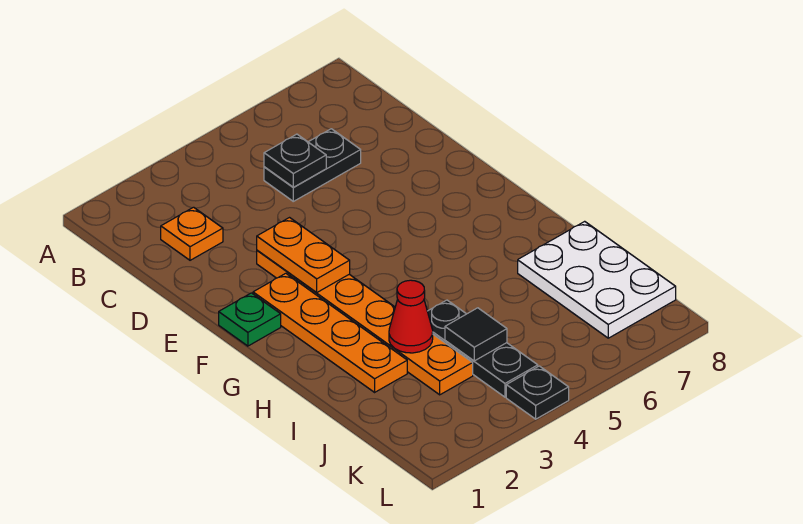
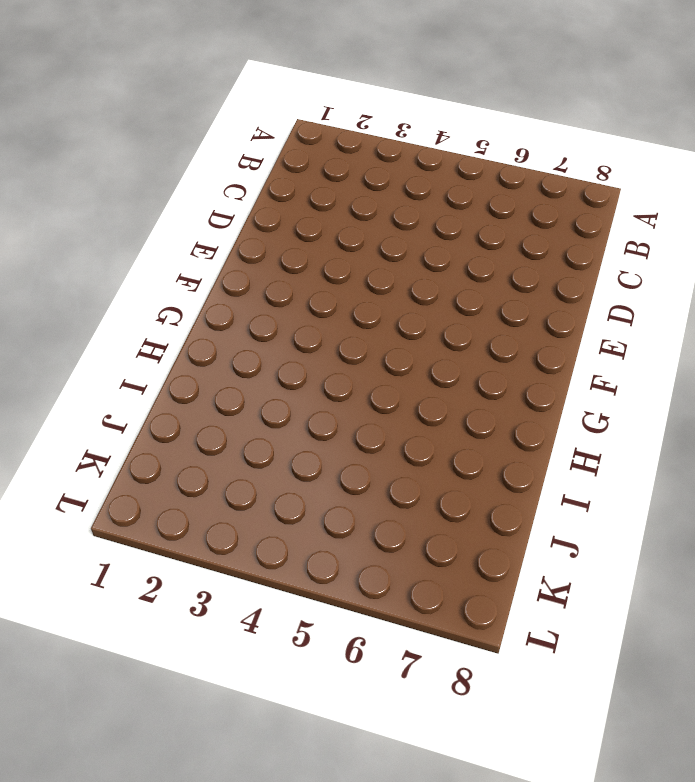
none -> orange 1x1 plate [161,207,223,260]
none -> black 1x2 plate [264,129,361,201]
none -> orange 1x6 plate [257,250,473,395]

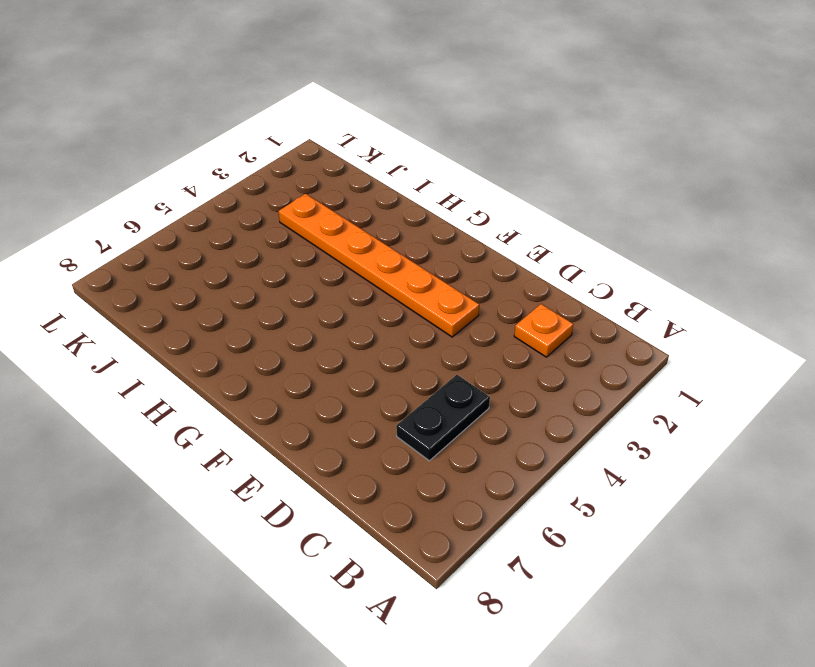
none -> green 1x1 plate [219,293,281,346]
none -> orange 1x4 plate [253,273,407,392]
none -> black 1x3 plate [427,300,538,397]

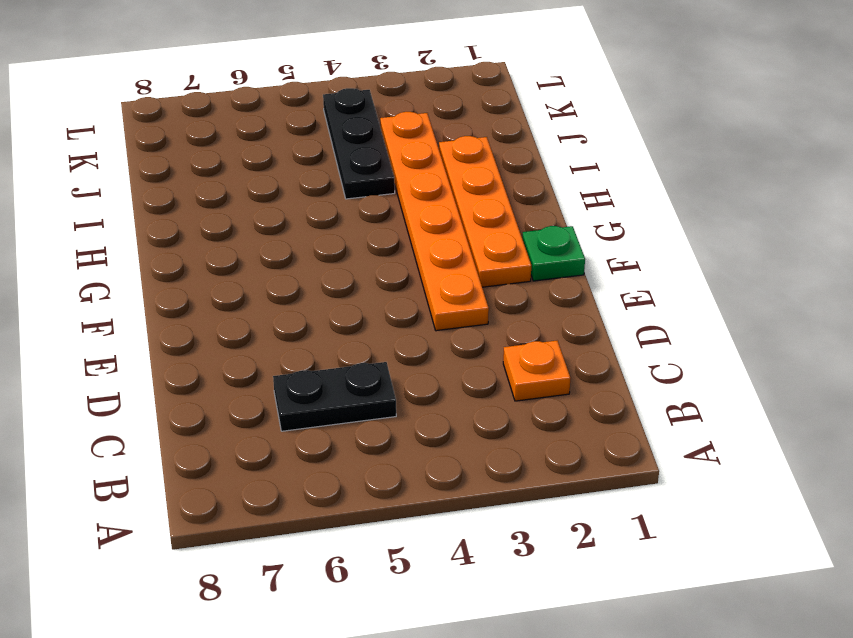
none -> white 2x3 plate [518,221,676,338]
none -> black 1x1 plate [506,366,569,419]
none -> black 1x1 plate [264,134,326,187]

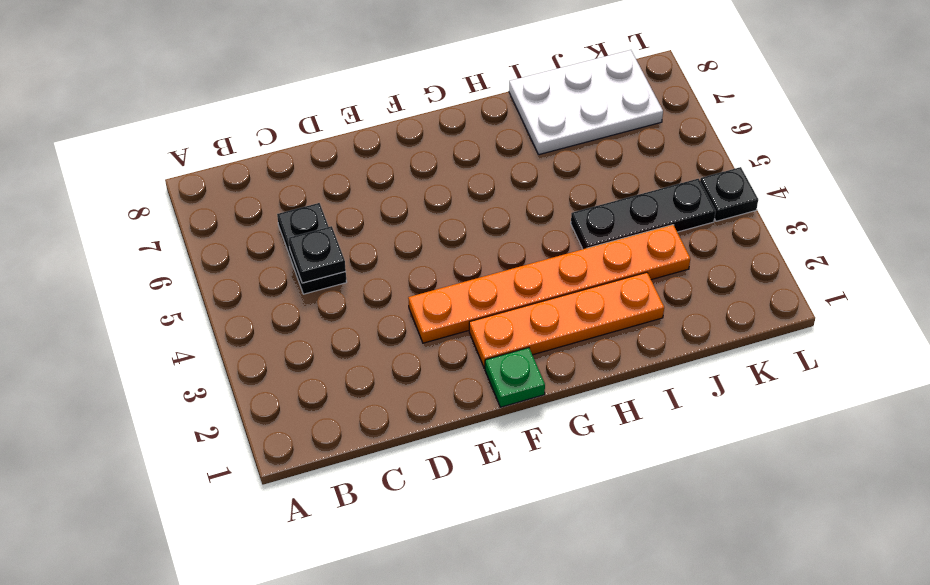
none -> orange 1x1 plate [161,207,223,260]
none -> orange 1x2 plate [257,218,350,293]
none -> red 1x1 cone [389,280,433,353]

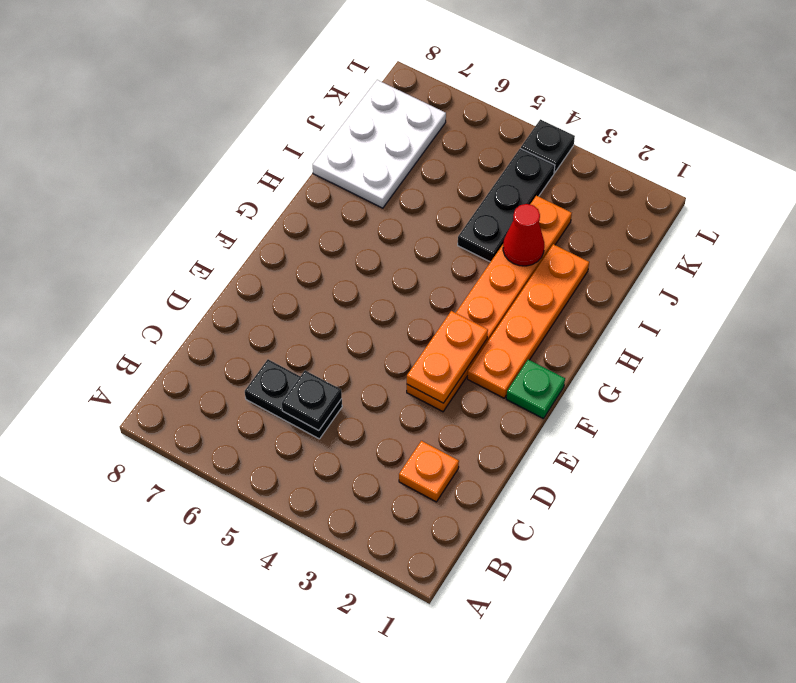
none -> black 1x1 tile [445,308,507,361]

